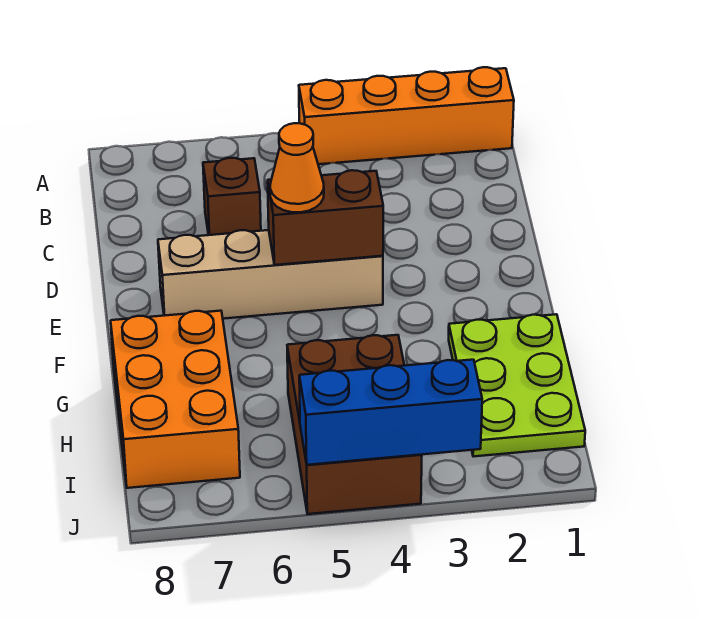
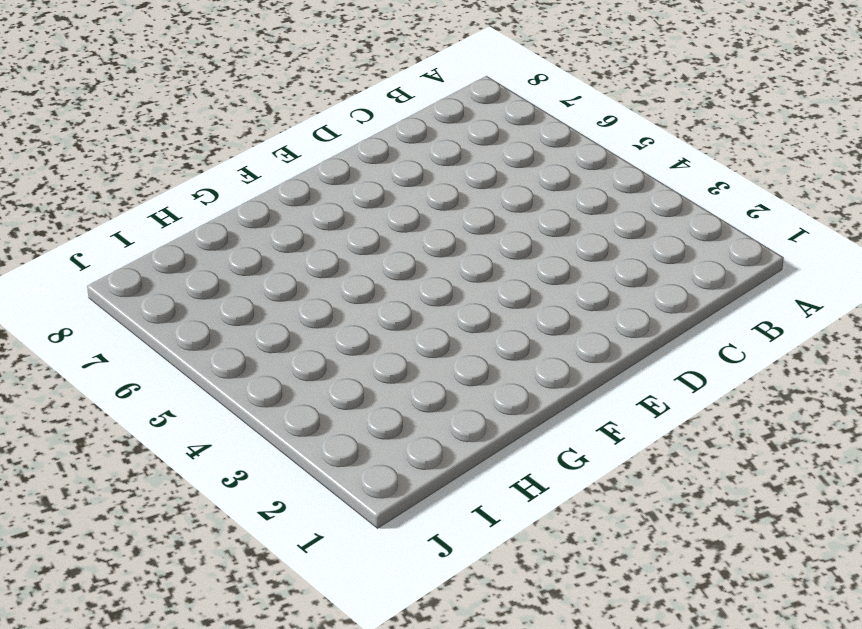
none -> orange 1x4 brick [299,67,514,164]
none -> brown 1x1 brick [203,158,261,235]

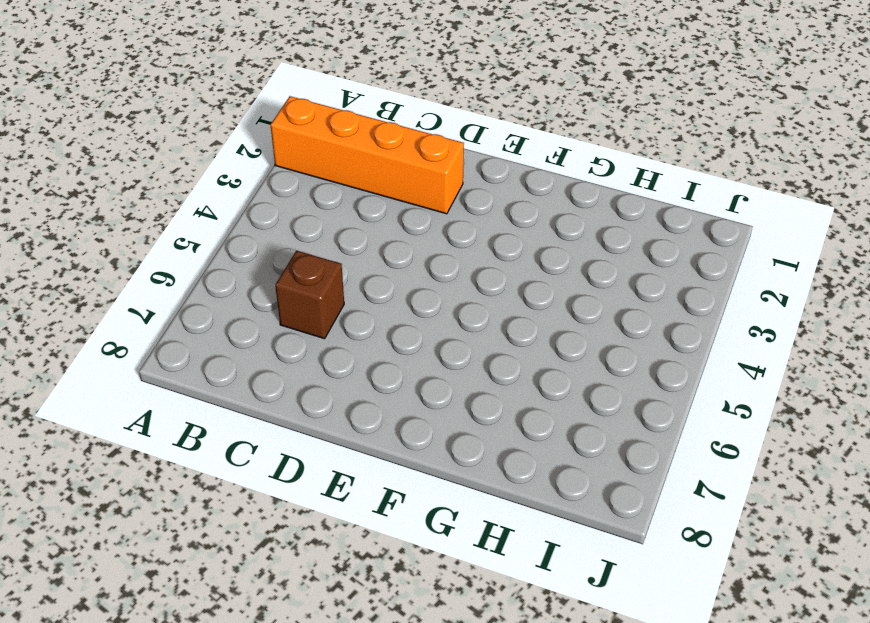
orange 1x4 brick [271,96,464,214] -> orange 1x4 brick turned to [299,67,514,164]
none -> tan 1x4 brick [158,230,383,319]
none -> lime 2x3 plate [449,314,585,457]

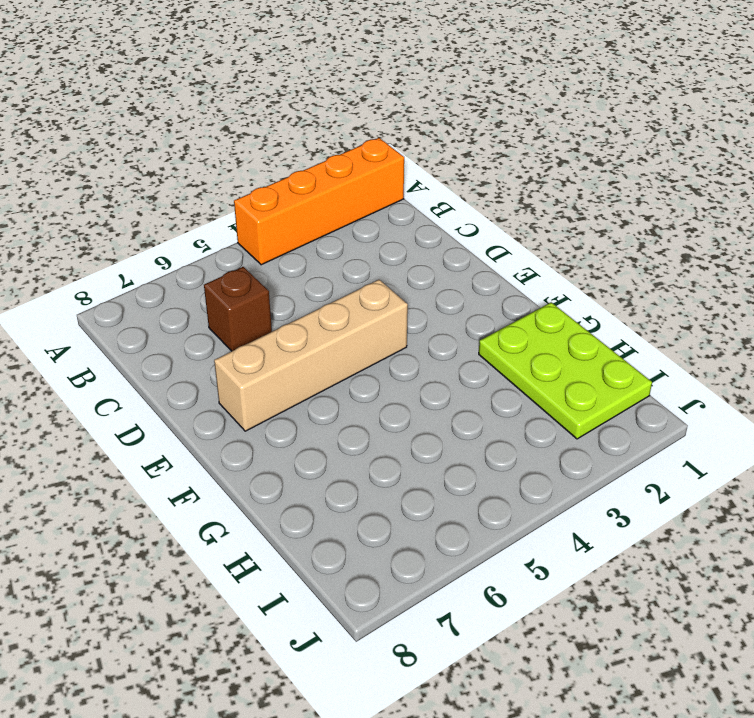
none -> orange 2x3 brick [111,311,240,488]
none -> brown 2x3 brick [287,335,422,514]

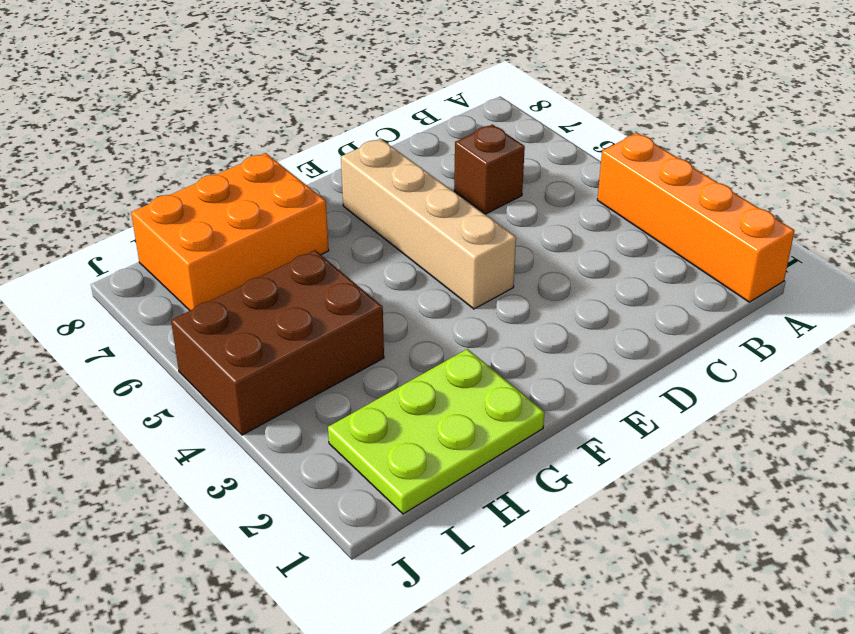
none -> brown 1x2 brick [268,170,383,265]
none -> blue 1x3 brick [299,360,482,465]

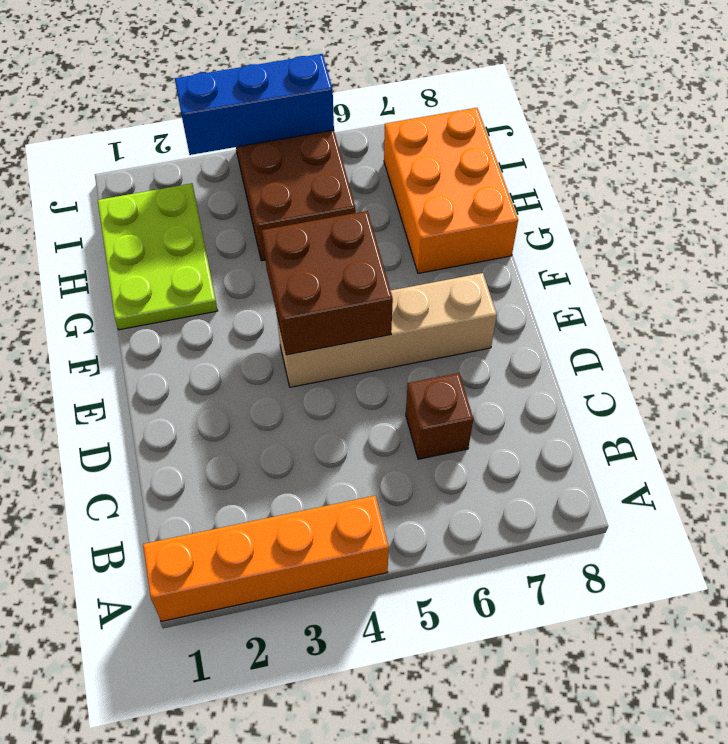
brown 2x2 brick [262,211,393,355] -> brown 1x2 brick [268,170,383,265]
none -> orange 1x1 cone [270,123,324,212]

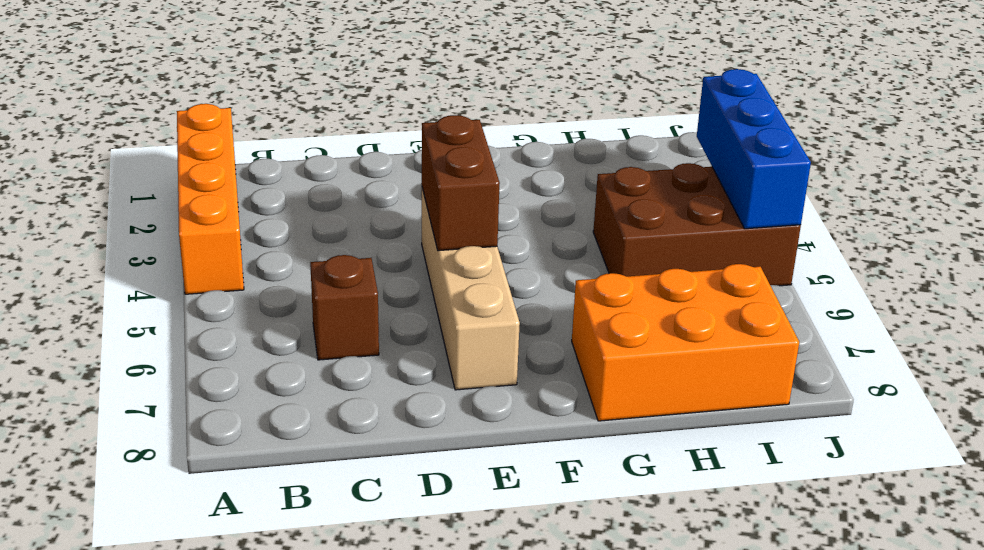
none -> lime 2x3 plate [449,314,585,457]
none -> orange 1x1 cone [270,123,324,212]

